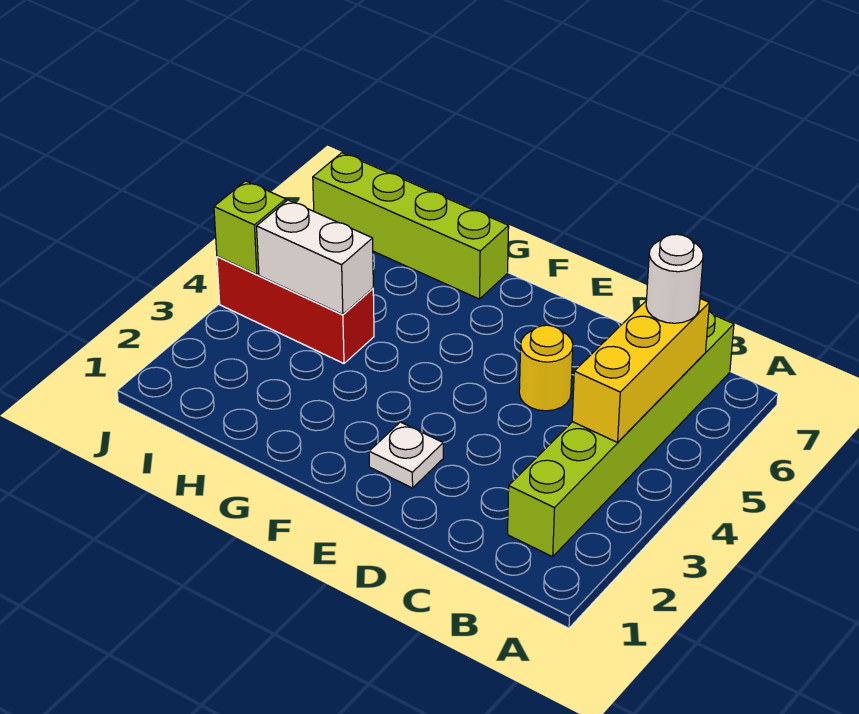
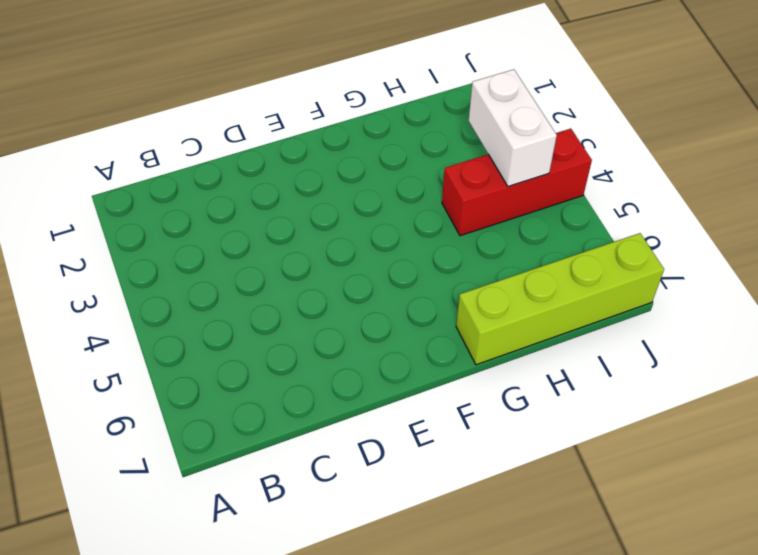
white 1x2 brick [469,69,557,186] -> white 1x2 brick turned to [257,200,373,315]
none -> lime 1x6 brick [508,311,734,557]
none -> yellow 1x1 round brick [519,325,573,411]

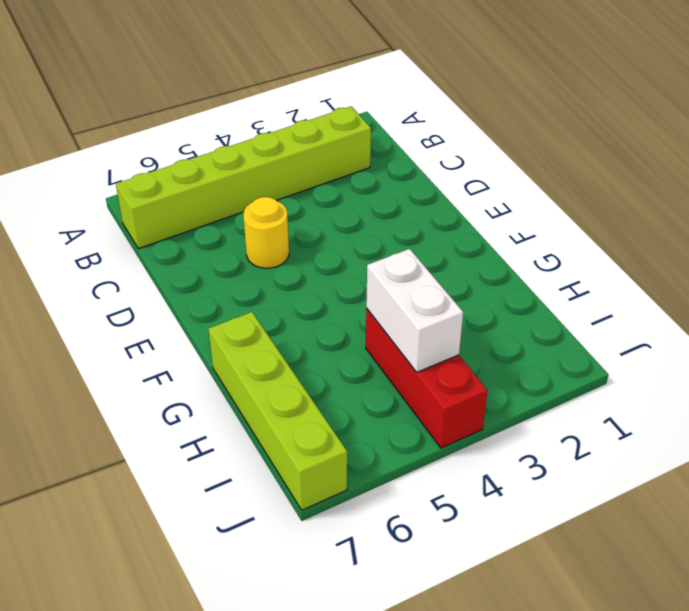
none -> white 1x1 plate [369,422,443,488]
none -> yellow 1x3 brick [572,299,709,442]

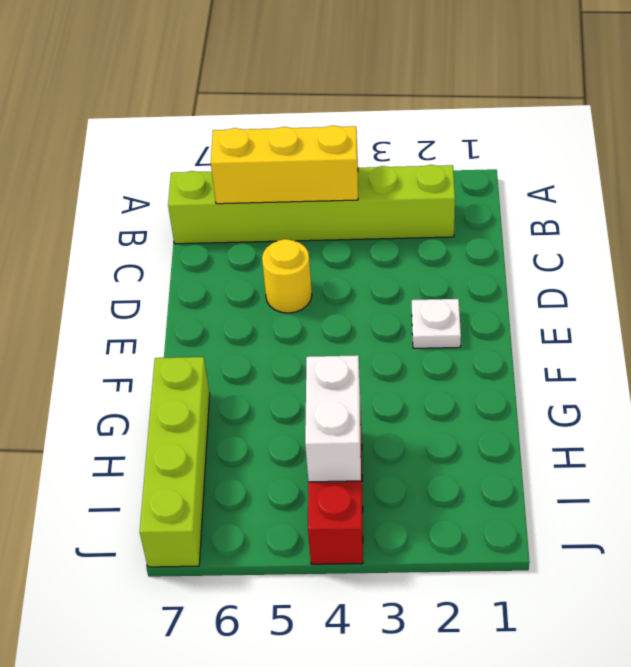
none -> lime 1x1 brick [214,181,286,275]
none -> white 1x1 round brick [646,234,703,323]

